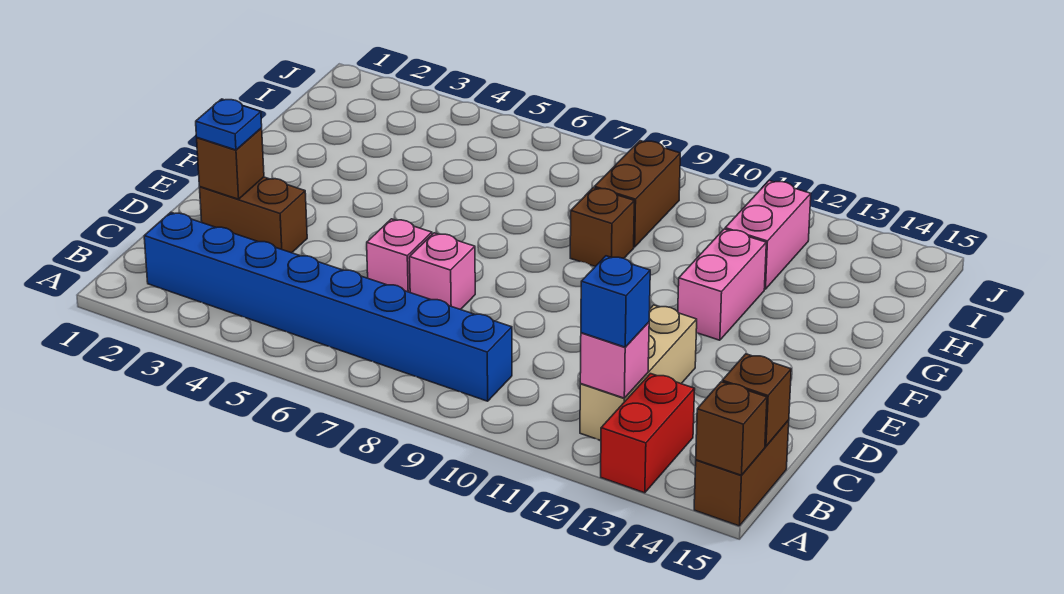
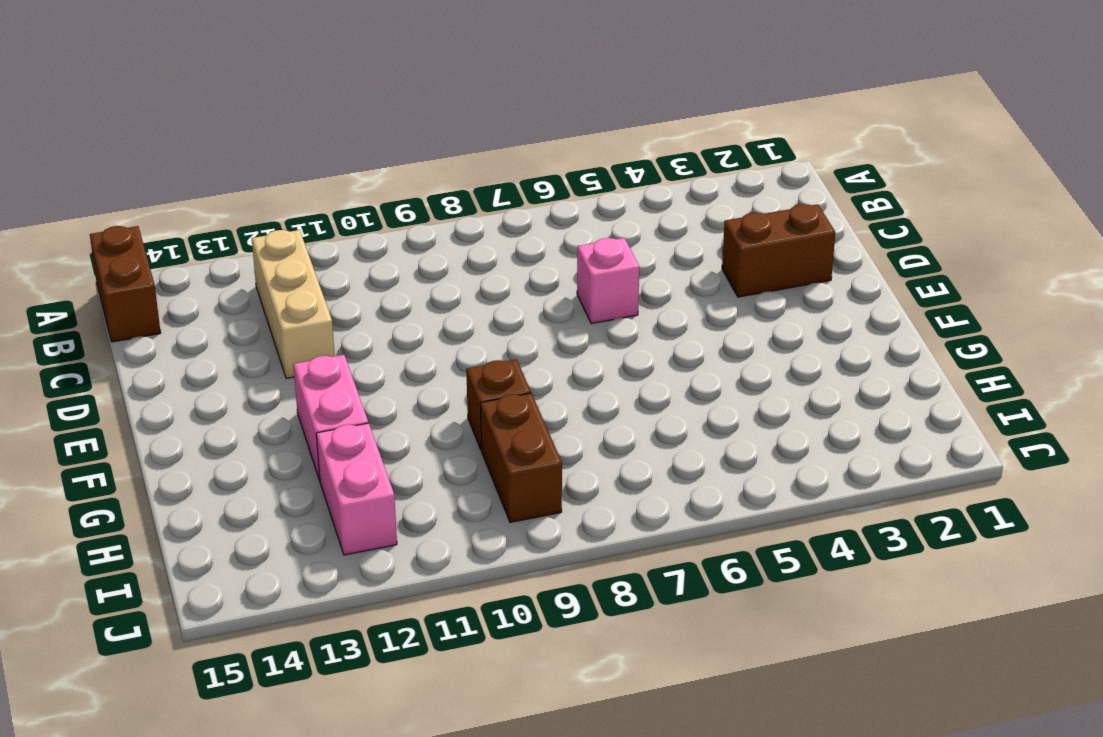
none -> red 1x2 brick [601,374,695,493]
none -> blue 1x8 brick [144,212,512,401]
none -> pink 1x1 brick [409,233,475,310]

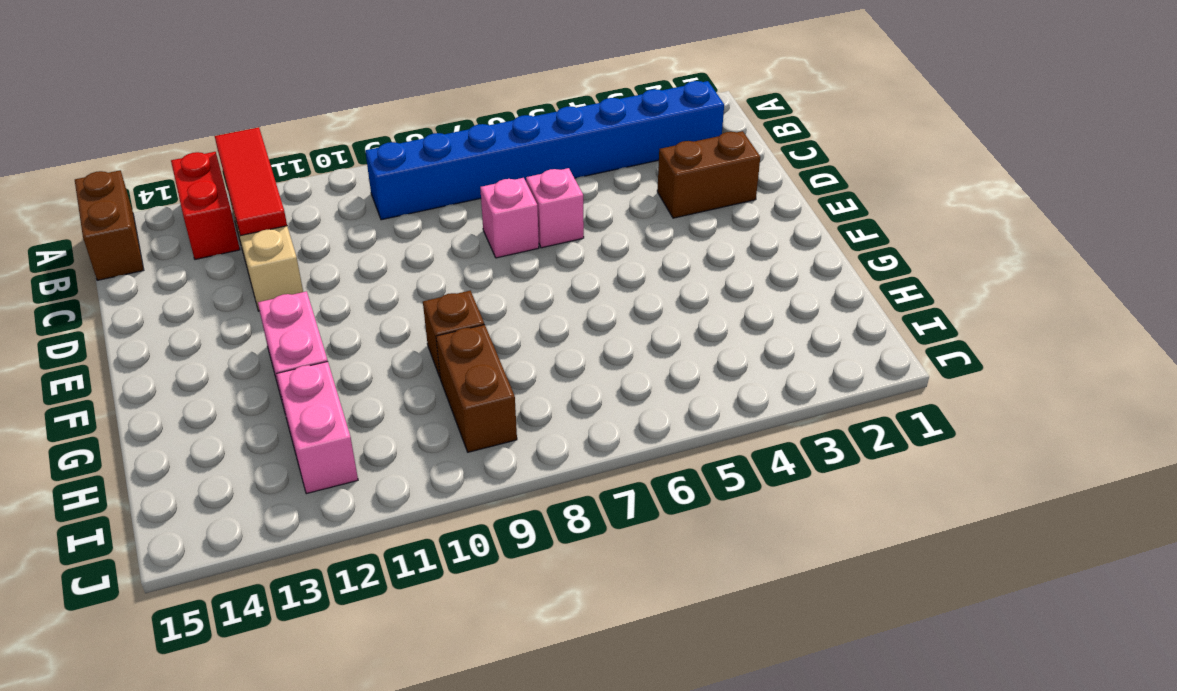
red 1x3 tile [215,127,287,236] -> pink 1x1 brick [580,322,649,398]
none -> brown 1x1 brick [696,382,767,475]
none -> brown 1x1 brick [722,354,791,446]
none -> brown 1x1 brick [197,128,264,199]

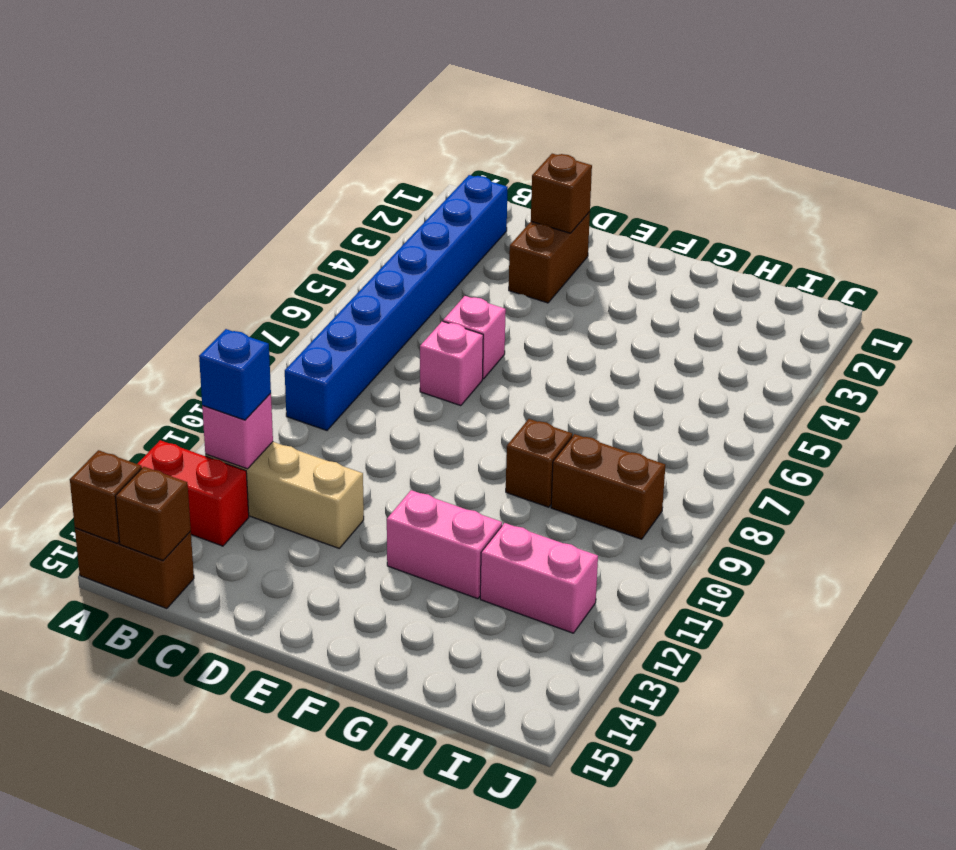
none -> blue 1x1 plate [196,99,262,150]

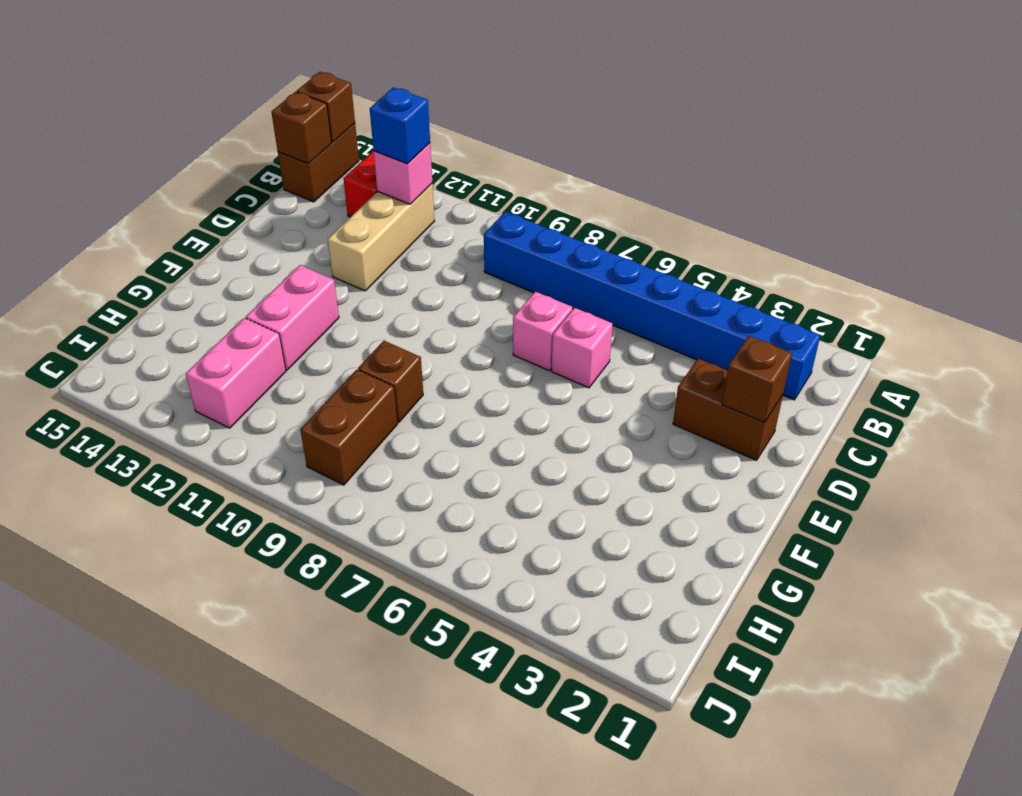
none -> blue 1x1 plate [196,99,262,150]

